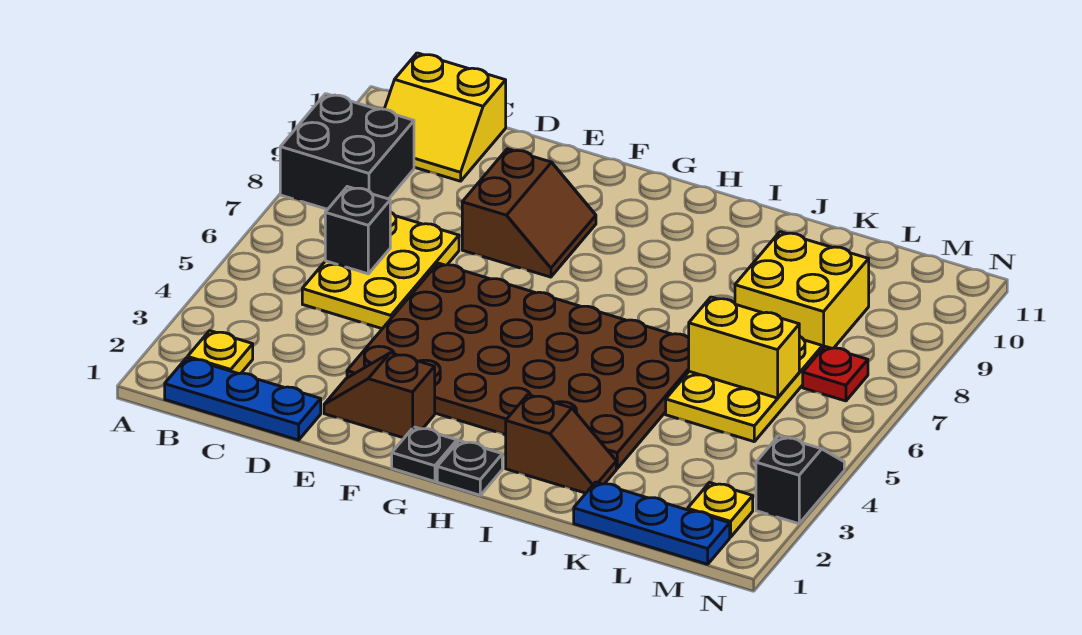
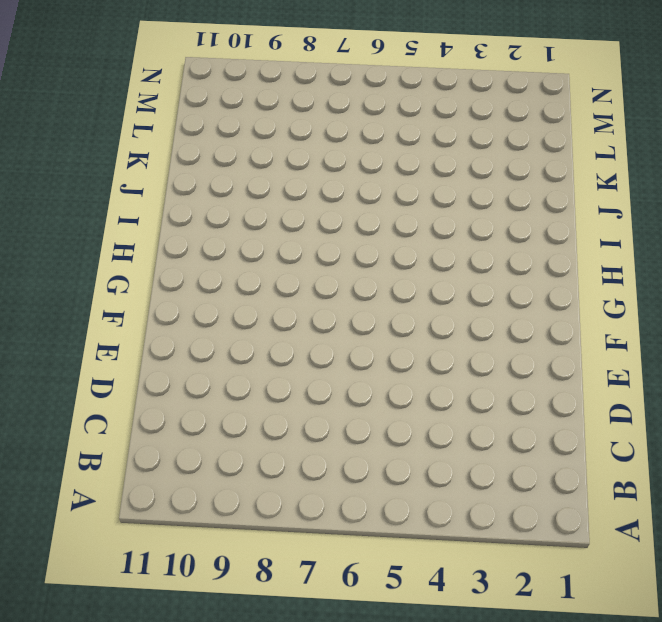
none -> black 2x2 brick [280,94,414,209]
none -> blue 1x3 plate [165,358,321,440]
none -> yellow 1x1 plate [188,331,253,374]

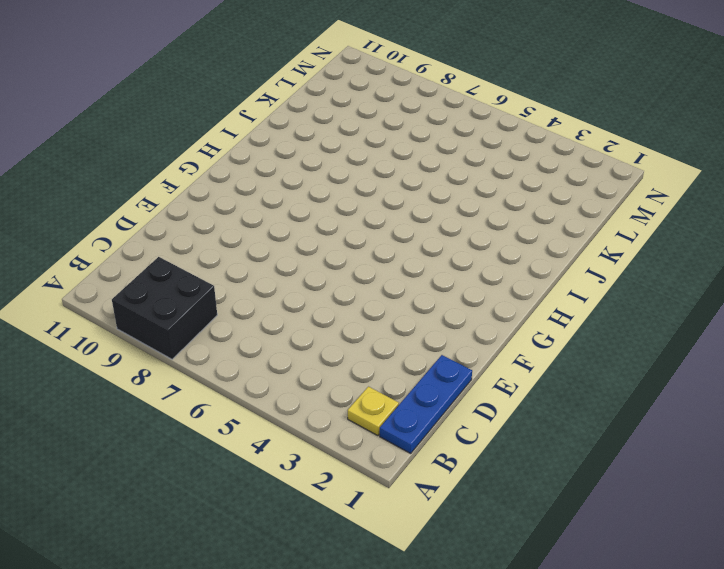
none -> yellow 2x2 slope [385,53,506,181]
none -> yellow 2x3 plate [302,212,459,329]
none -> brown 1x2 slope [324,353,435,438]

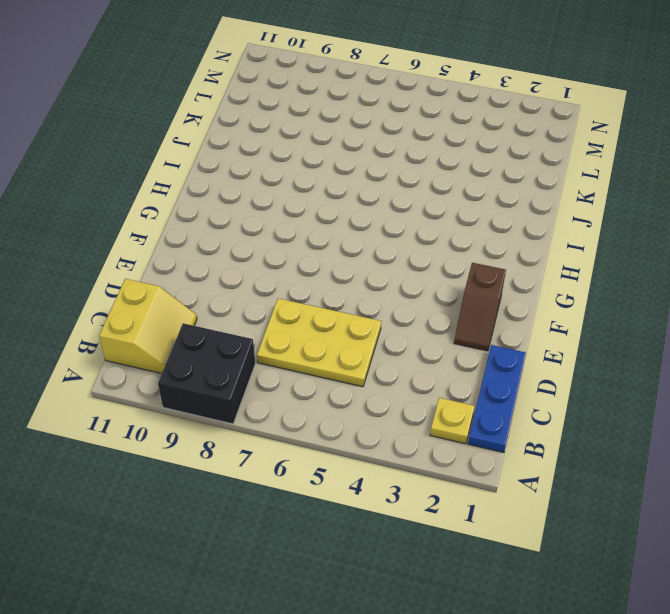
none -> brown 4x6 plate [347,263,689,468]
none -> brown 2x2 slope [462,149,596,277]
none -> black 1x1 plate [392,427,457,482]

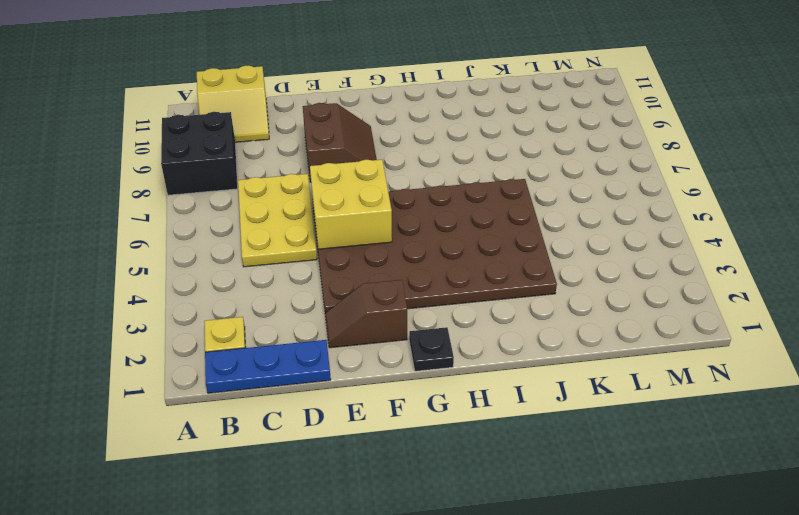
yellow 2x2 brick [310,160,392,249] -> yellow 2x2 brick moved to [735,232,869,348]
none -> black 1x1 plate [437,441,502,495]
none -> brown 1x2 slope [506,395,616,493]
none -> blue 1x3 plate [574,482,730,564]

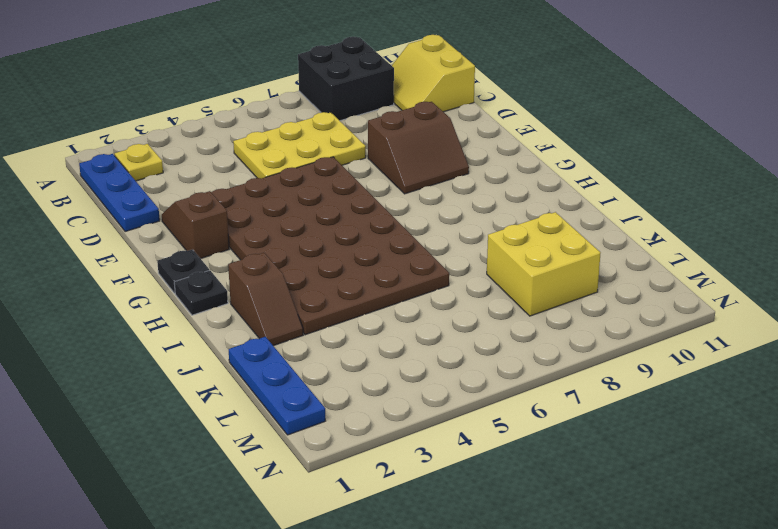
none -> yellow 2x3 plate [666,336,823,442]
none -> yellow 1x1 plate [688,482,753,537]
none -> red 1x1 plate [803,347,868,401]

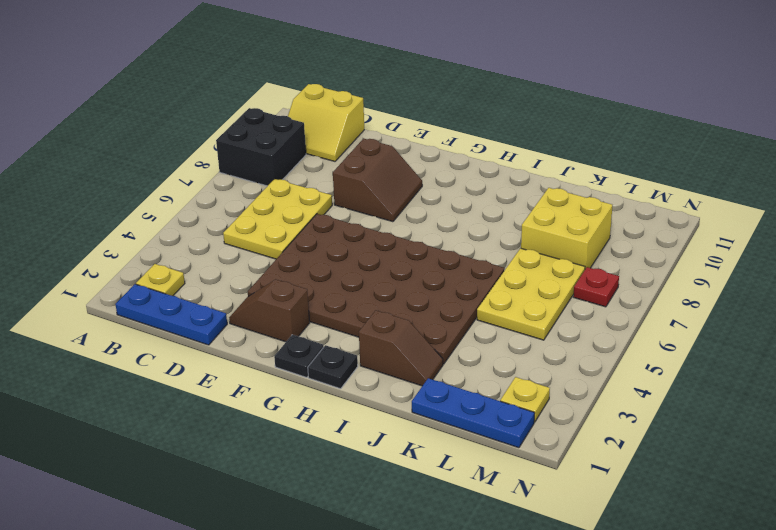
none -> black 1x2 slope [756,436,844,524]
none -> black 1x1 brick [325,187,390,274]
none -> yellow 1x2 brick [689,297,799,398]

